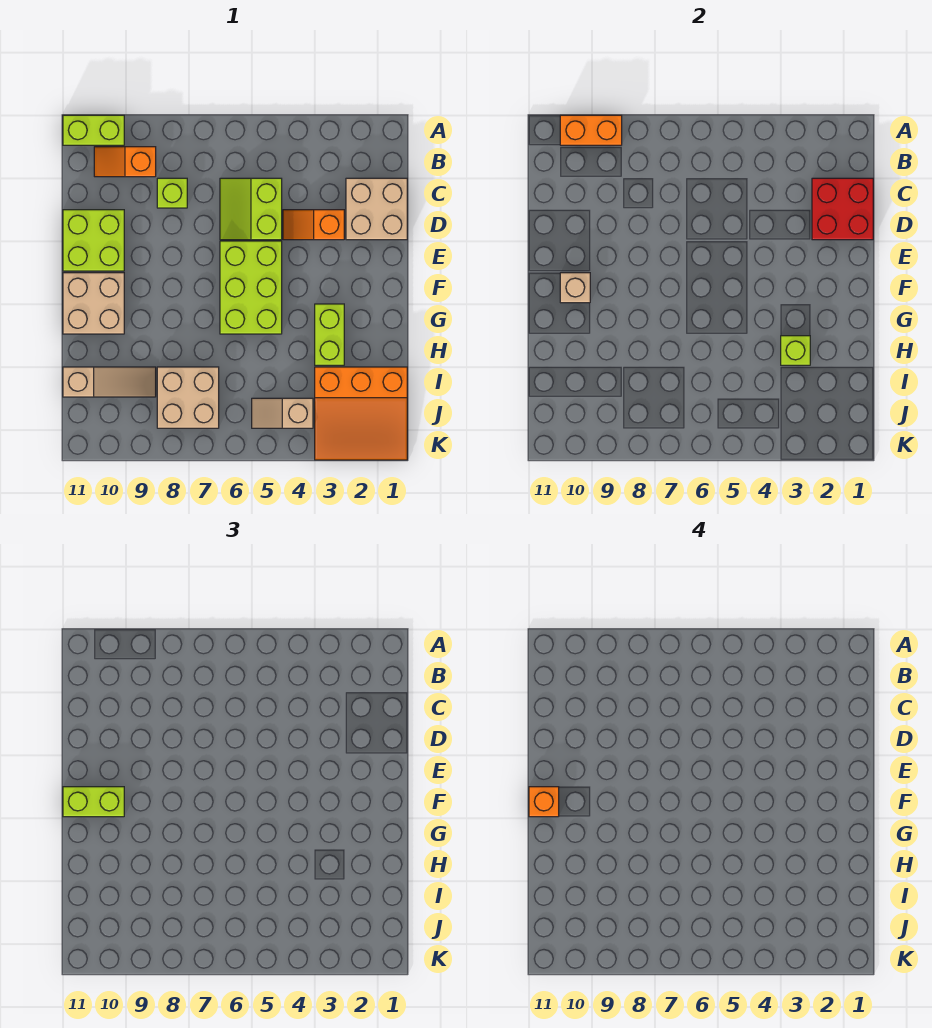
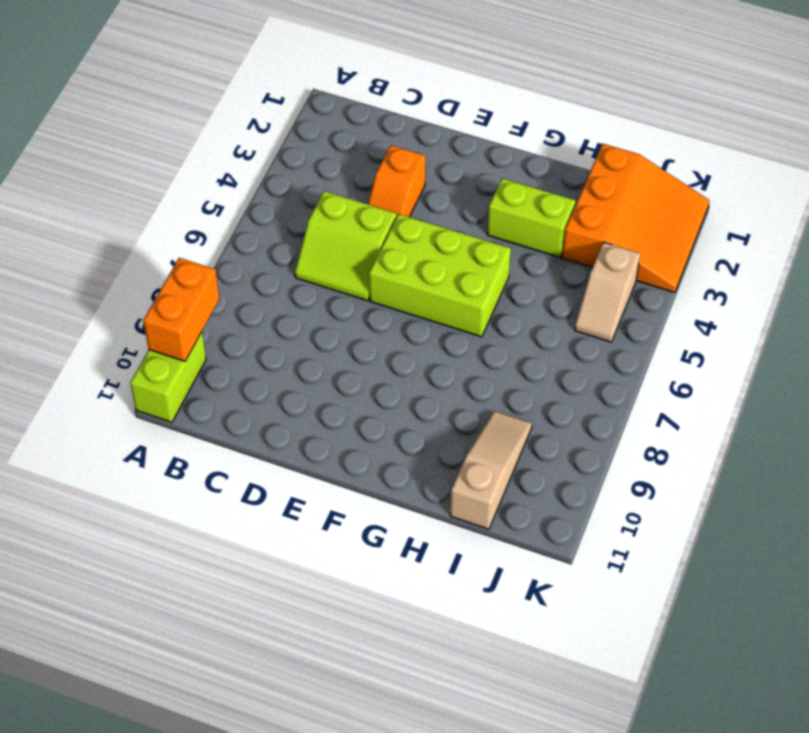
none -> orange 1x2 slope [94,147,156,177]
none -> tan 2x2 brick [346,178,407,240]
none -> lime 1x1 brick [157,178,187,208]

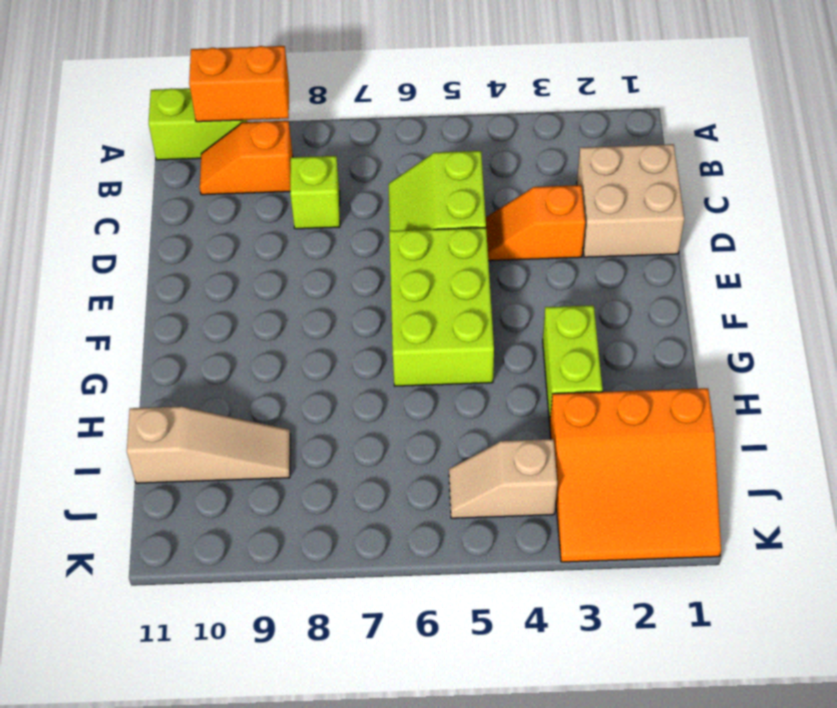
none -> lime 2x2 brick [63,210,124,271]
none -> tan 2x2 brick [63,273,124,334]
none -> tan 2x2 brick [157,367,219,428]

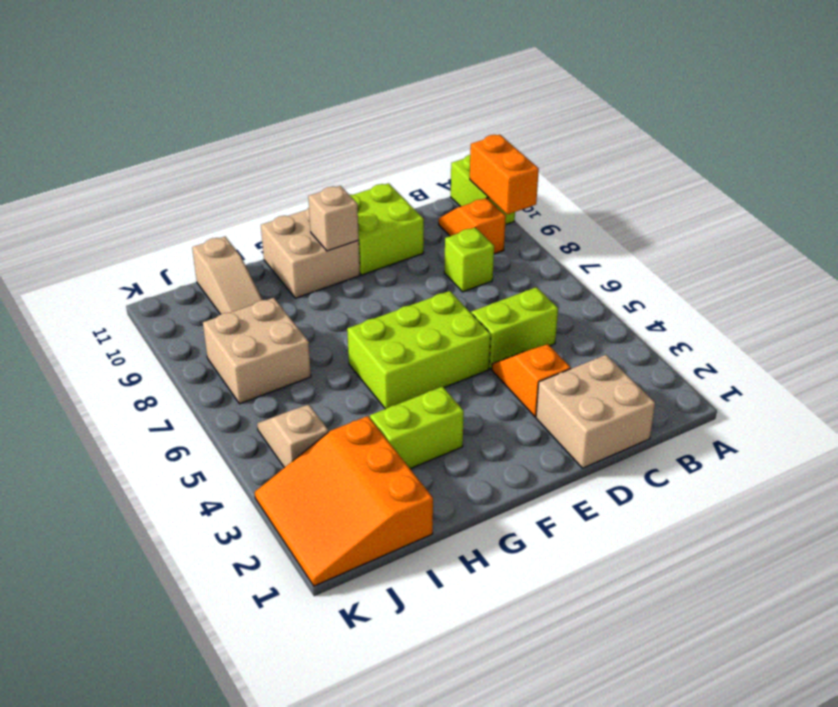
none -> red 2x2 brick [812,178,873,240]
none -> lime 1x1 brick [781,336,810,365]
none -> lime 1x2 brick [63,787,124,817]

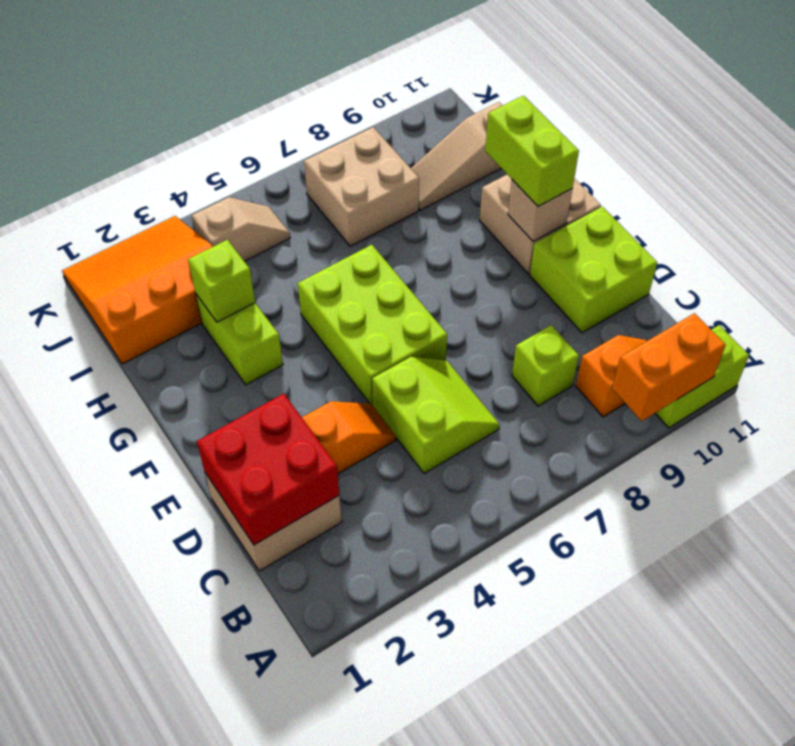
lime 1x2 brick [485,96,579,206] -> lime 1x2 brick turned to [63,787,124,817]
none -> orange 1x1 brick [529,787,559,817]

